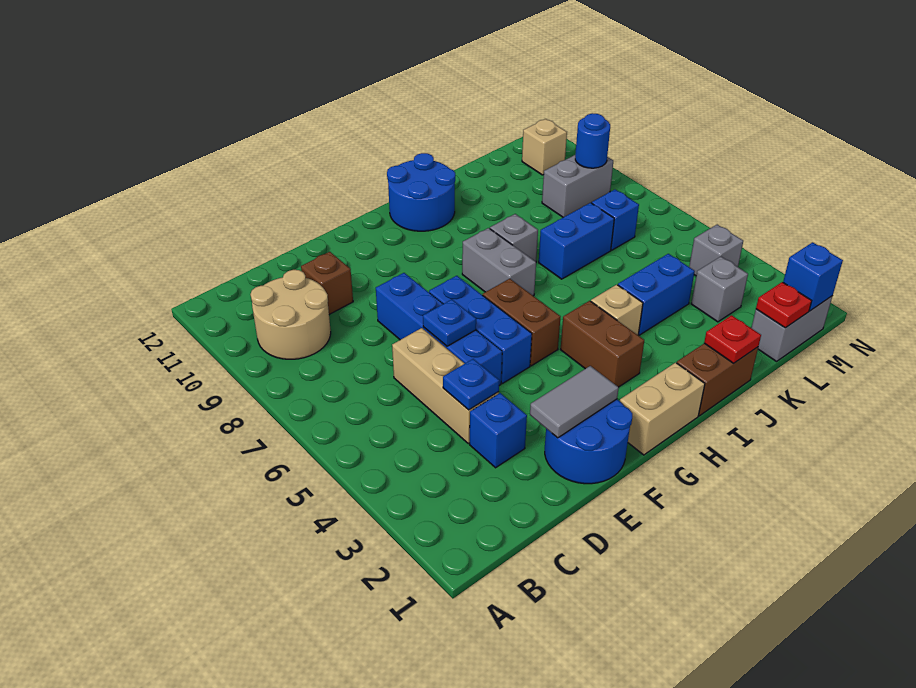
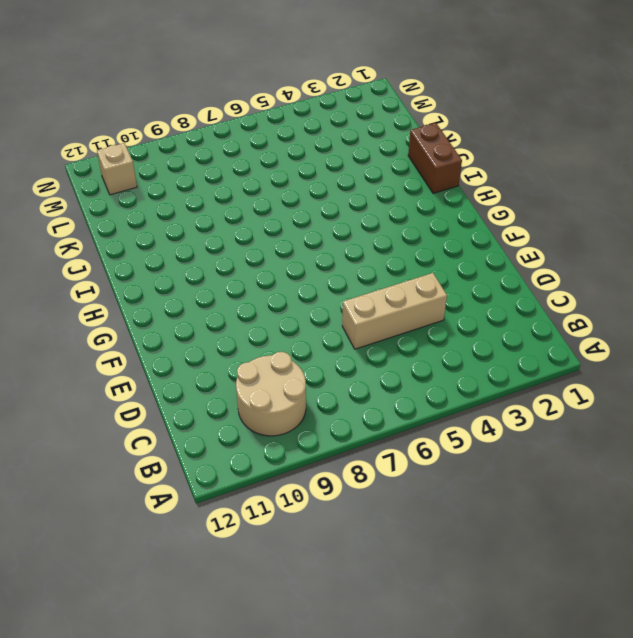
none -> blue 1x1 brick [470,393,527,468]
none -> brown 1x1 brick [301,252,353,315]
none -> blue 2x2 round brick [545,399,632,484]
none -> blue 1x4 brick [376,273,502,386]

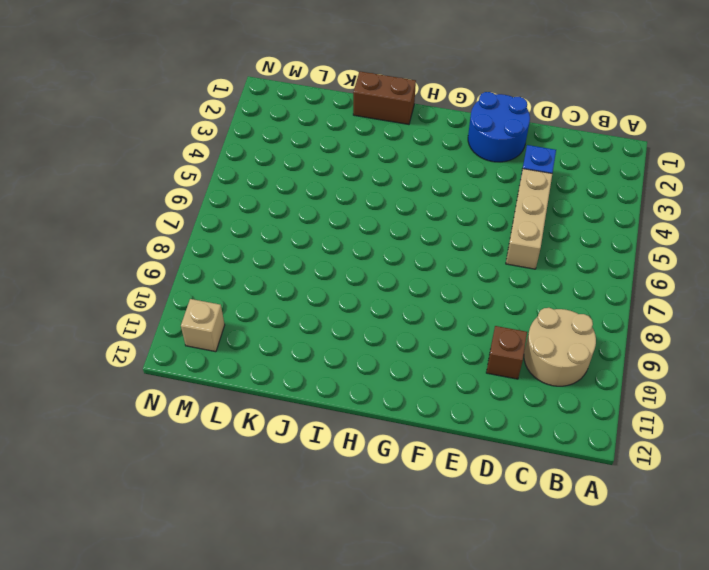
none -> blue 1x4 brick [376,273,502,386]
none -> blue 1x3 brick [429,276,532,383]
none -> tan 1x2 brick [620,363,705,455]
none -> brown 1x2 brick [483,279,560,366]

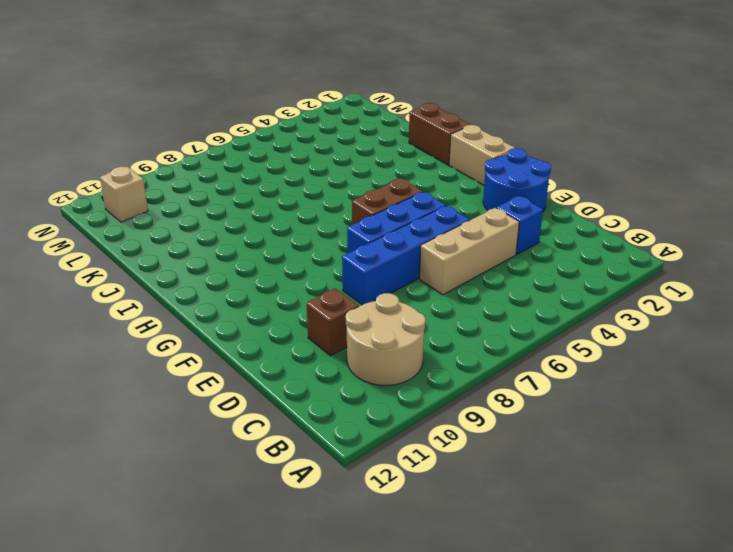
none -> brown 1x2 brick [561,301,644,387]
none -> grey 1x2 brick [462,228,536,296]
none -> blue 2x2 round brick [387,153,455,231]
none -> tan 1x1 brick [591,285,643,335]

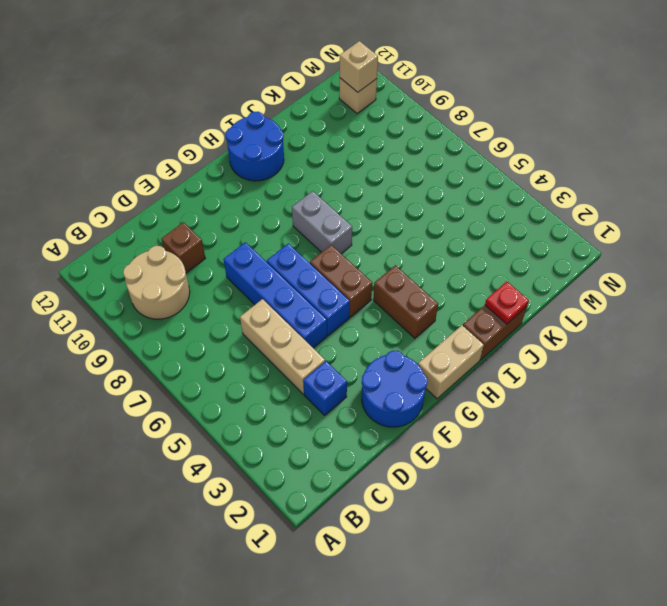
tan 1x1 brick [340,41,378,92] -> tan 1x1 brick moved to [591,285,643,335]
none -> grey 1x1 brick [490,214,538,262]
none -> blue 1x2 brick [618,254,695,335]
none -> blue 1x2 brick [539,203,614,279]
none -> grey 1x2 brick [752,296,832,362]

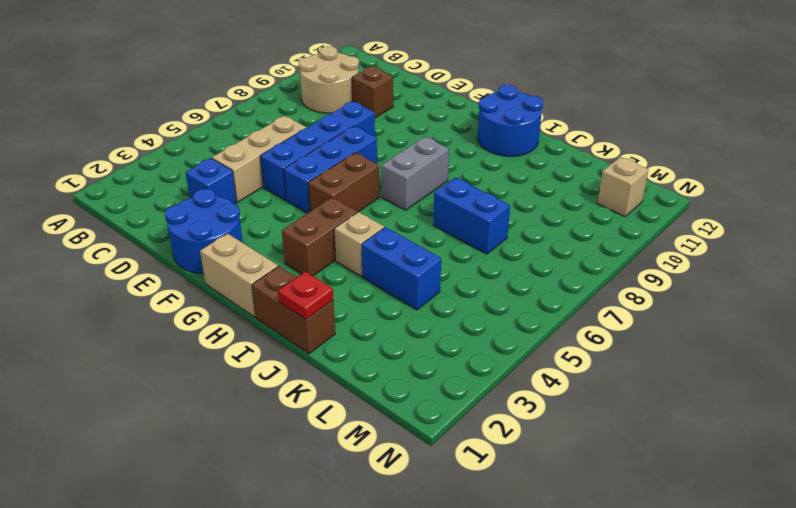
none -> grey 1x1 brick [490,214,538,262]
none -> grey 1x2 brick [752,296,832,362]
none -> grey 1x1 brick [691,256,748,322]
none -> blue 1x1 brick [592,190,639,250]

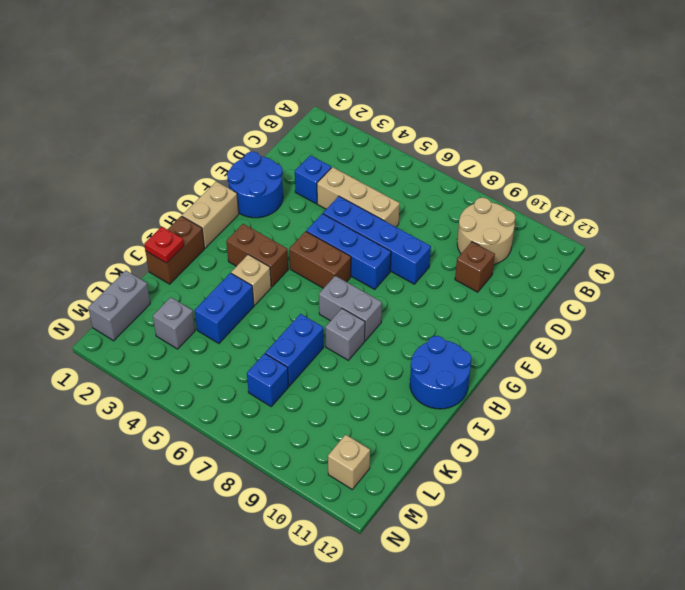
none -> grey 1x2 brick [542,155,613,217]
none -> grey 1x1 brick [689,225,743,276]
none -> blue 1x1 plate [443,359,499,410]
none -> grey 1x2 tile [530,366,619,438]

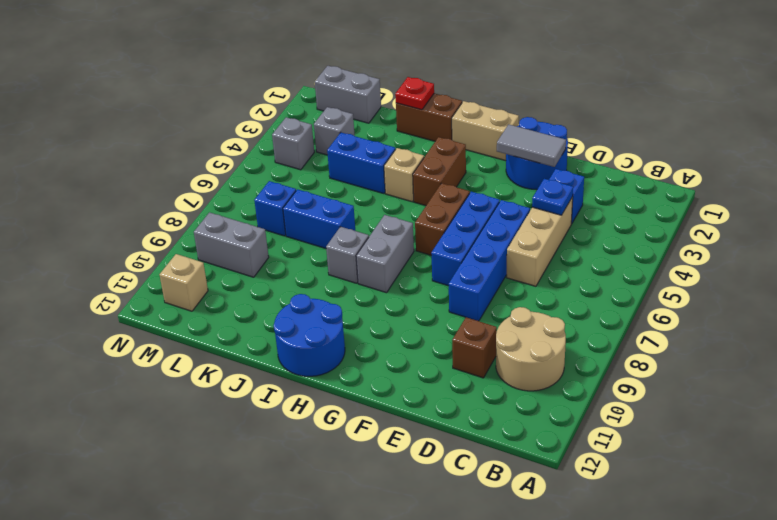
none -> blue 1x1 plate [423,299,476,346]
none -> red 1x1 plate [756,282,812,328]
none -> blue 1x1 brick [783,242,843,311]
none -> blue 1x1 round brick [575,113,610,168]

